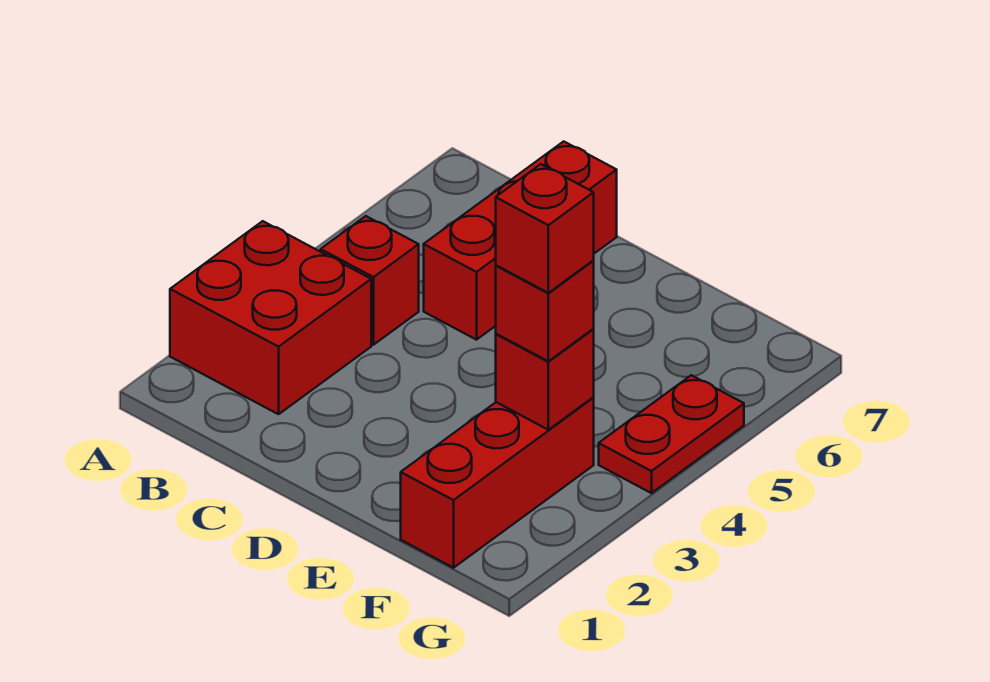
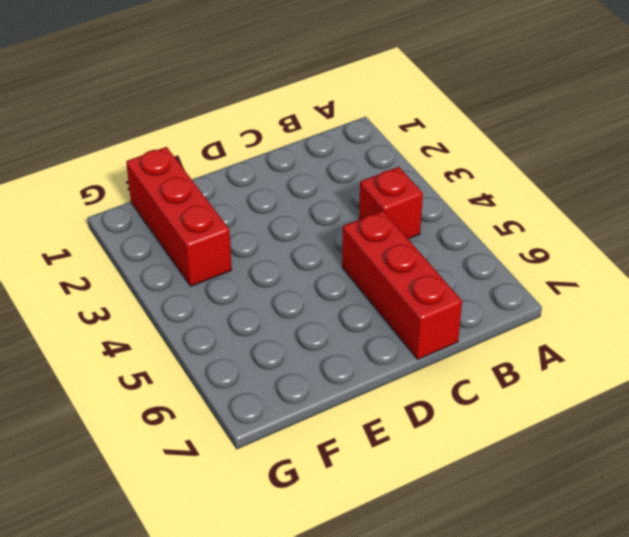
none -> red 2x2 brick [170,221,371,414]
none -> red 1x2 plate [599,375,744,493]

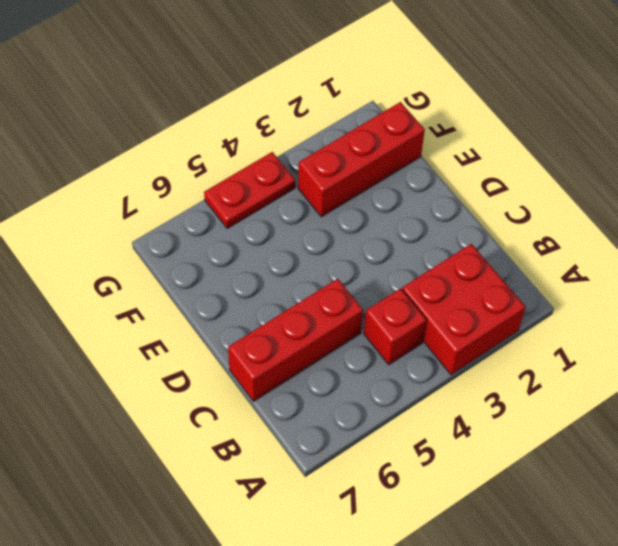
none -> red 1x1 brick [496,329,594,430]
none -> red 1x1 brick [496,261,594,361]

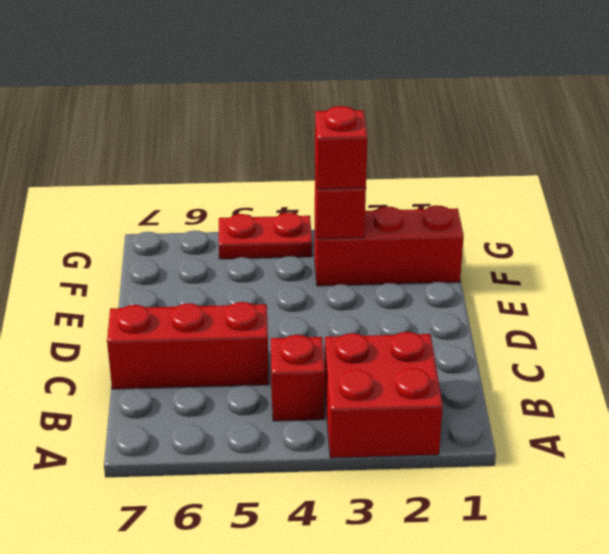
none -> red 1x1 brick [496,164,594,293]

